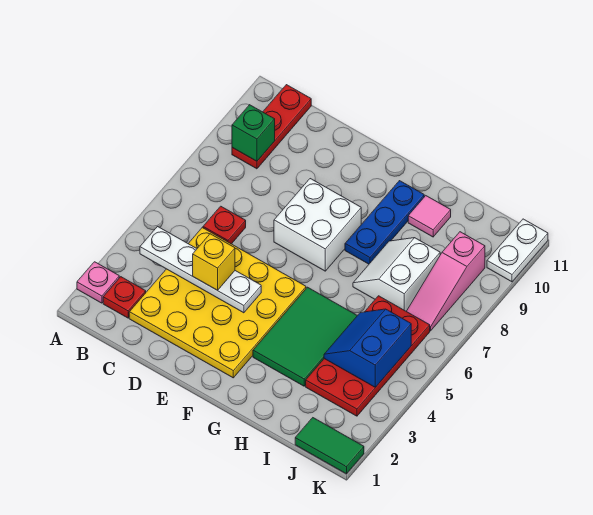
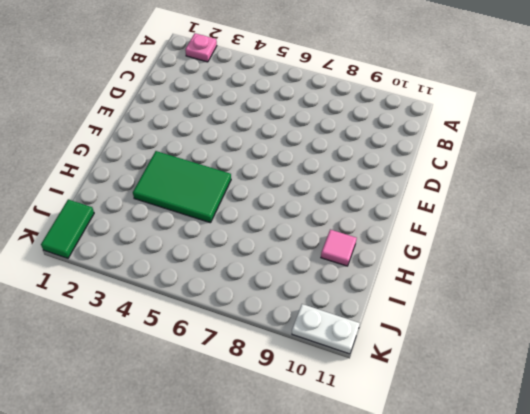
none -> red 1x1 plate [103,277,146,318]
none -> red 1x3 plate [232,85,311,169]
none -> yellow 4x4 plate [129,228,306,378]

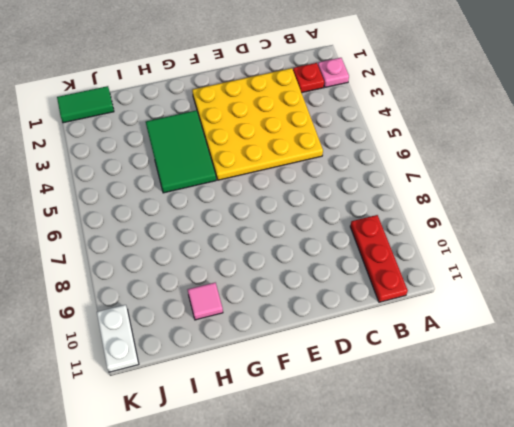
none -> red 1x1 plate [203,206,246,244]
none -> white 2x2 brick [274,179,361,271]
none -> blue 1x3 plate [345,181,424,264]

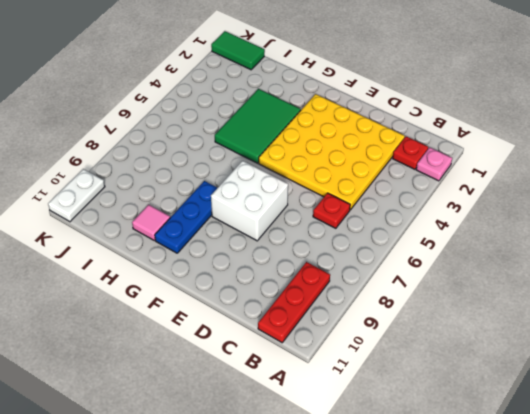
none -> white 2x2 slope [353,238,440,311]
none -> red 2x4 plate [306,296,430,416]
none -> pink 1x3 slope [407,232,485,331]

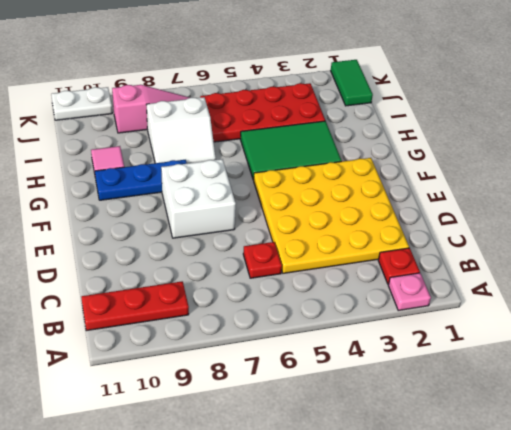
none -> white 1x4 plate [140,227,261,313]
none -> green 1x1 brick [232,105,275,161]
none -> blue 2x2 slope [324,309,411,387]

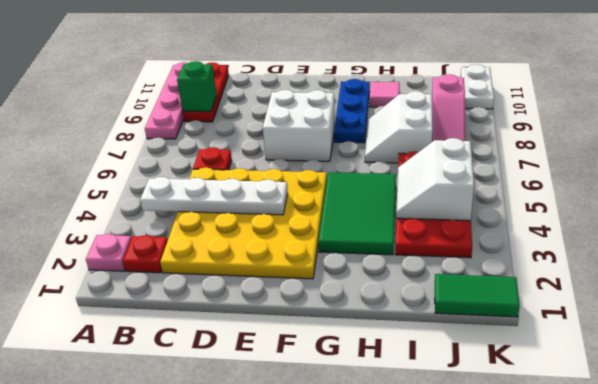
pink 1x4 plate [145,62,187,139] -> none
white 2x2 slope [396,138,474,221] -> blue 2x2 slope [324,309,411,387]
none -> yellow 1x1 brick [193,234,235,290]

